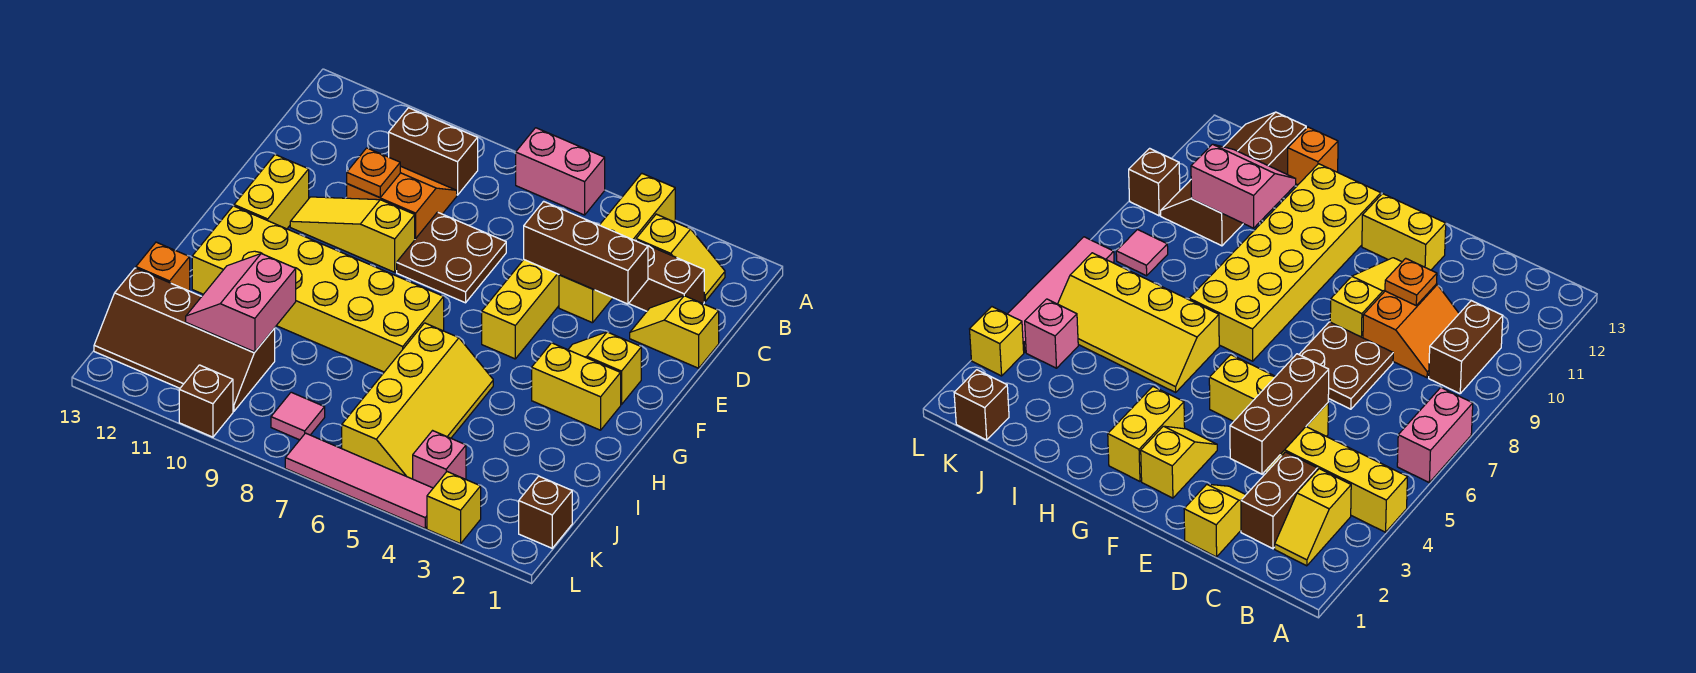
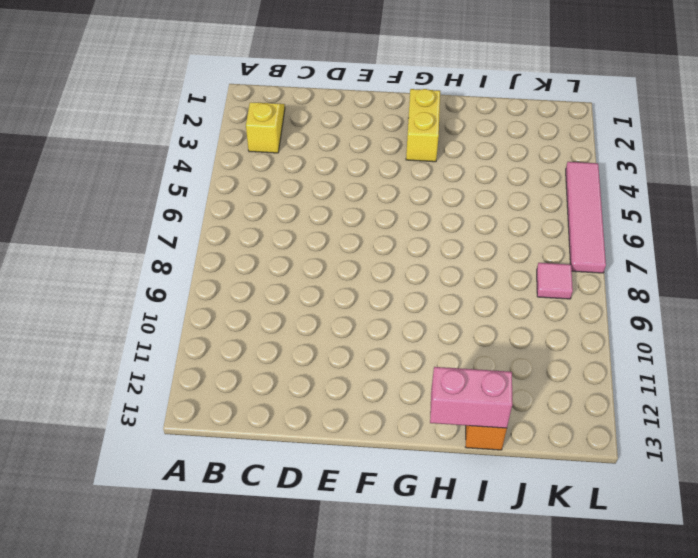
pink 1x2 brick [430,367,512,428] -> pink 1x2 brick turned to [516,128,605,215]
none -> yellow 1x4 brick [559,173,675,323]
none -> brown 1x2 brick [389,108,478,195]
none -> brown 1x2 brick [629,240,704,311]

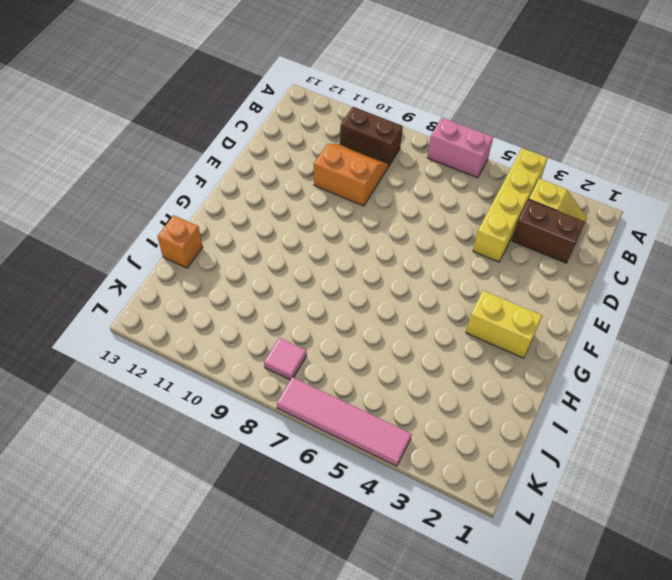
none -> yellow 1x2 slope [630,296,719,368]
none -> yellow 1x3 brick [482,260,559,359]
none -> brown 2x2 plate [397,212,506,303]

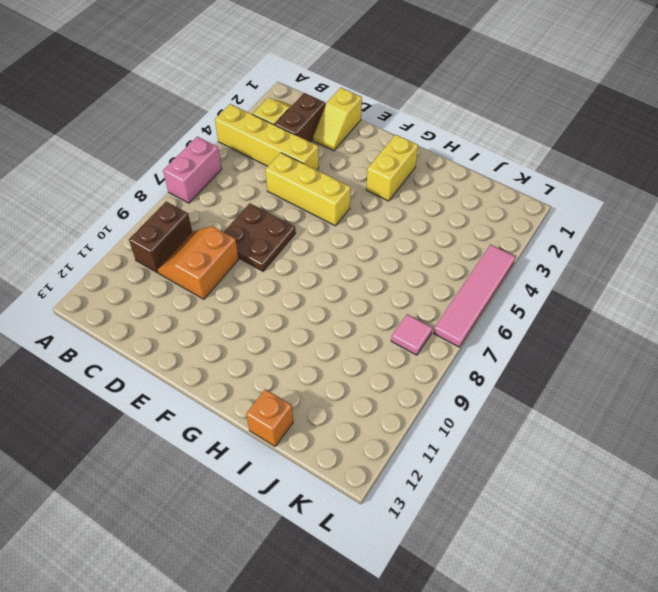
none -> yellow 1x3 slope [290,197,415,272]
none -> yellow 1x2 brick [234,155,309,229]
none -> yellow 1x2 slope [568,332,641,405]

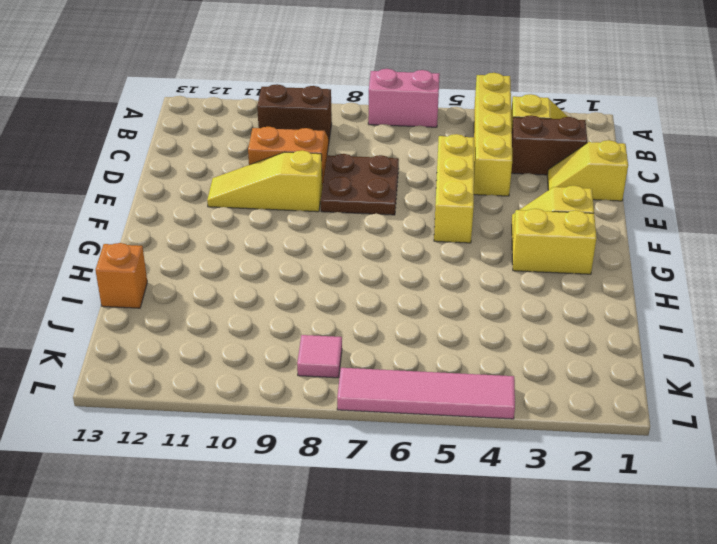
none -> yellow 1x2 brick [234,155,309,229]
none -> yellow 2x6 brick [192,206,444,372]
none -> yellow 2x4 slope [342,323,493,479]

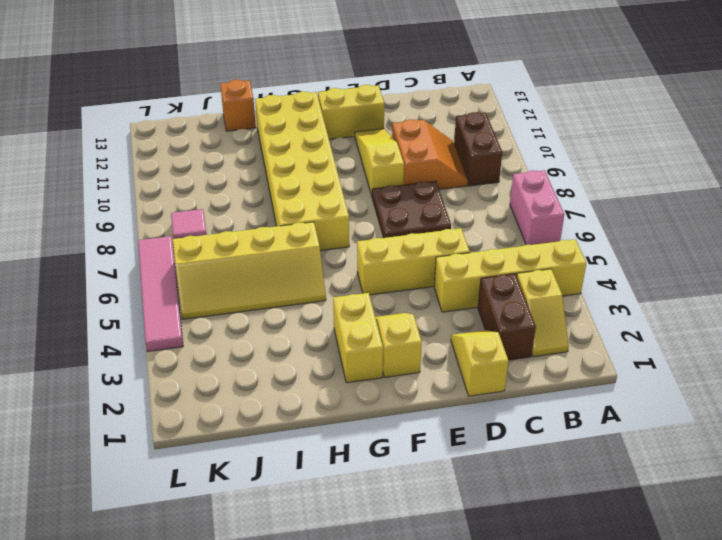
none -> brown 2x4 slope [94,268,275,411]
none -> brown 1x1 brick [519,476,572,548]
none -> pink 1x1 brick [413,431,466,488]

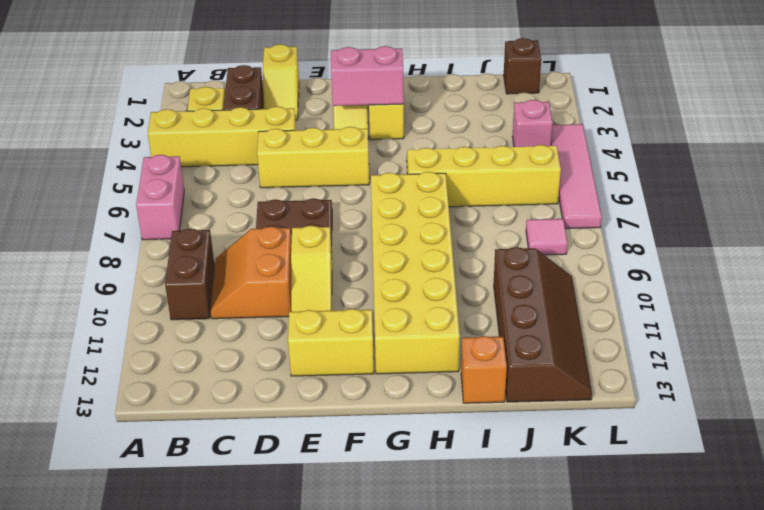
pink 1x2 brick [331,46,404,106] -> none
none -> yellow 1x1 brick [427,472,481,544]
none -> brown 1x1 brick [179,365,233,437]
none -> brown 1x3 brick [524,201,648,304]

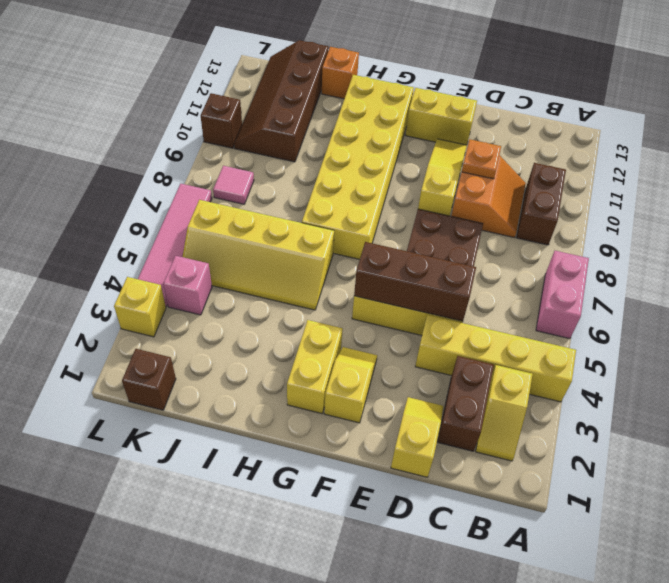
brown 1x3 brick [354,242,476,321] -> brown 1x3 brick turned to [524,201,648,304]
none -> pink 2x2 slope [186,254,296,352]

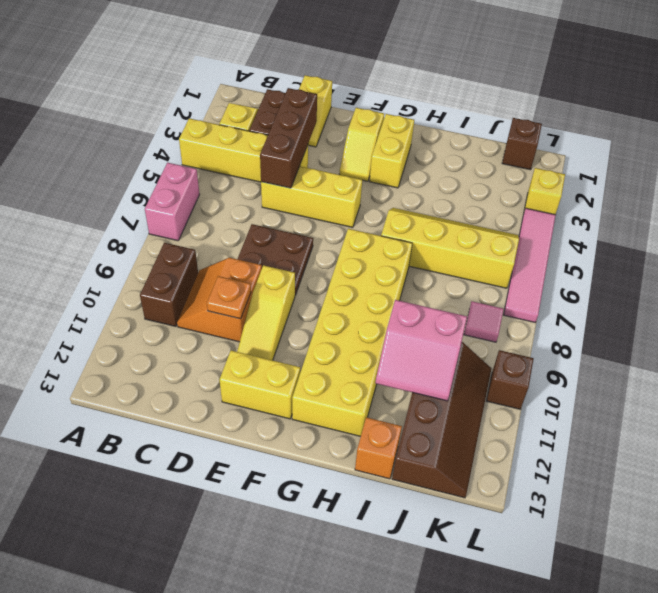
none -> pink 1x1 brick [413,431,466,488]

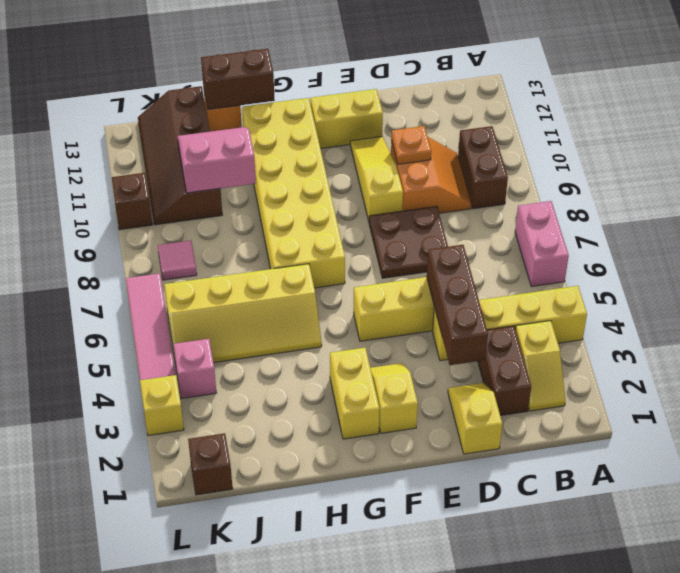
brown 1x2 brick [201,49,275,110] -> none

